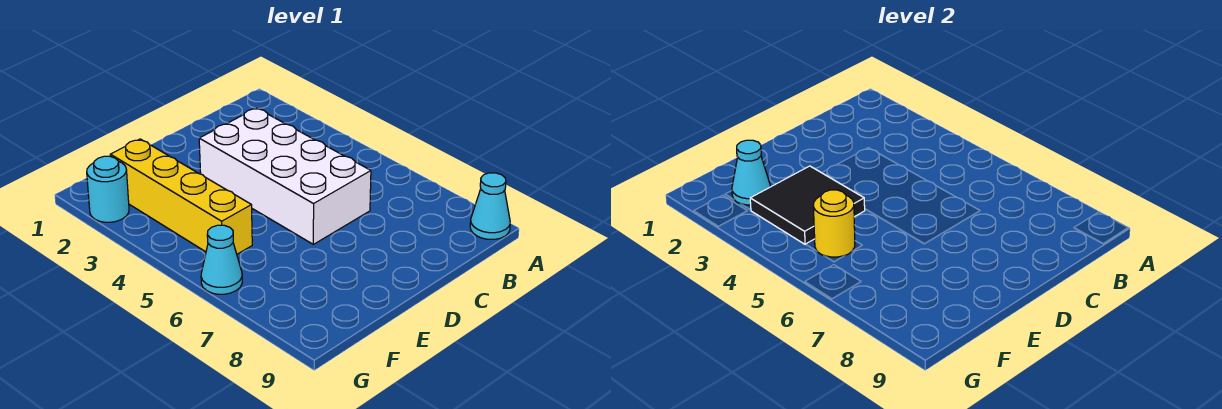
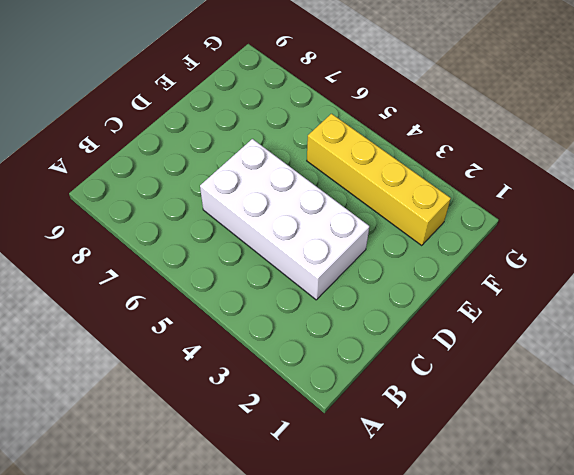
none -> cyan 1x1 cone [470,173,510,239]
none -> cyan 1x1 round brick [87,156,129,222]

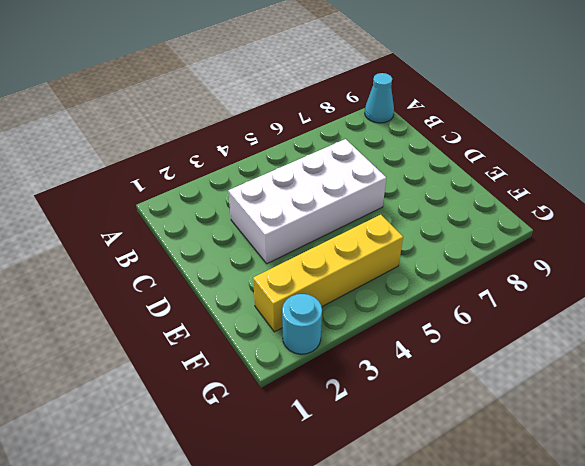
none -> cyan 1x1 cone [201,225,242,294]
none -> black 2x2 tile [750,166,865,244]

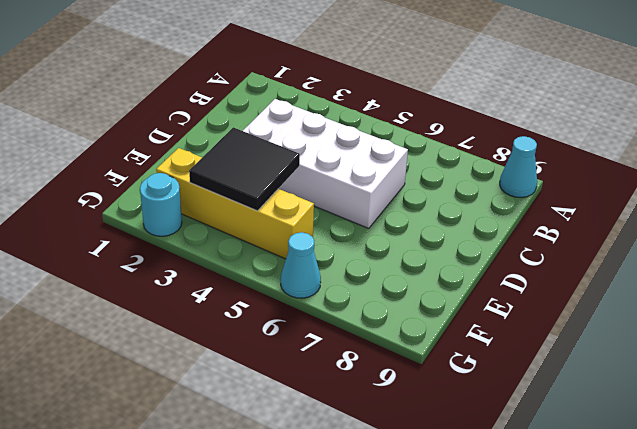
none -> cyan 1x1 cone [732,140,771,205]
none -> yellow 1x1 round brick [813,190,855,257]

